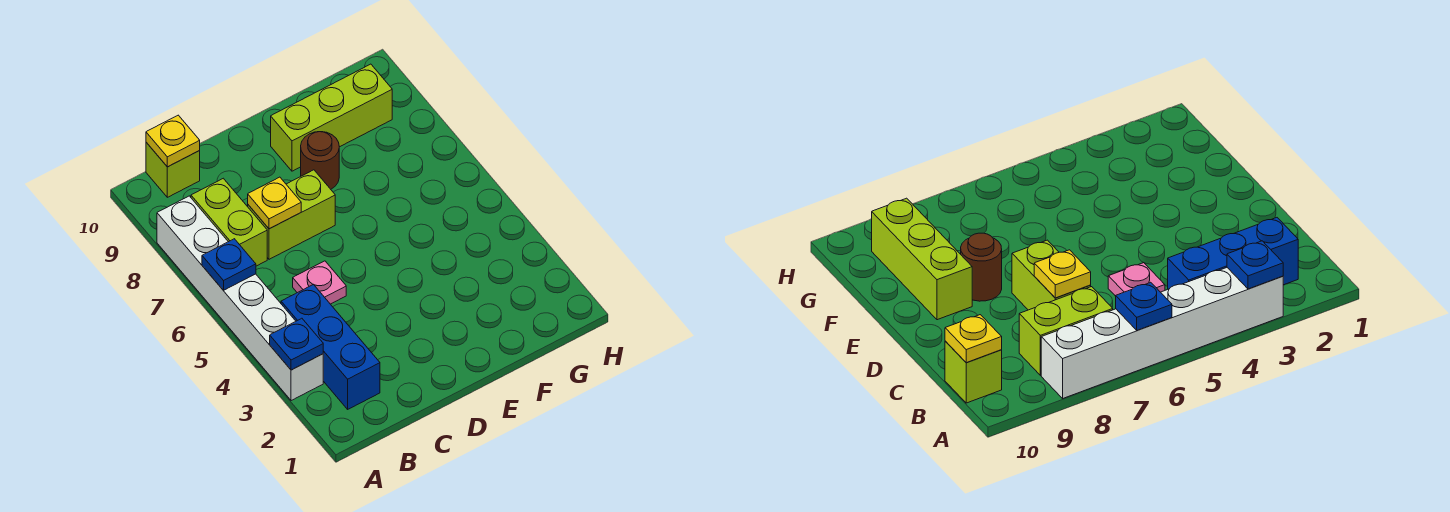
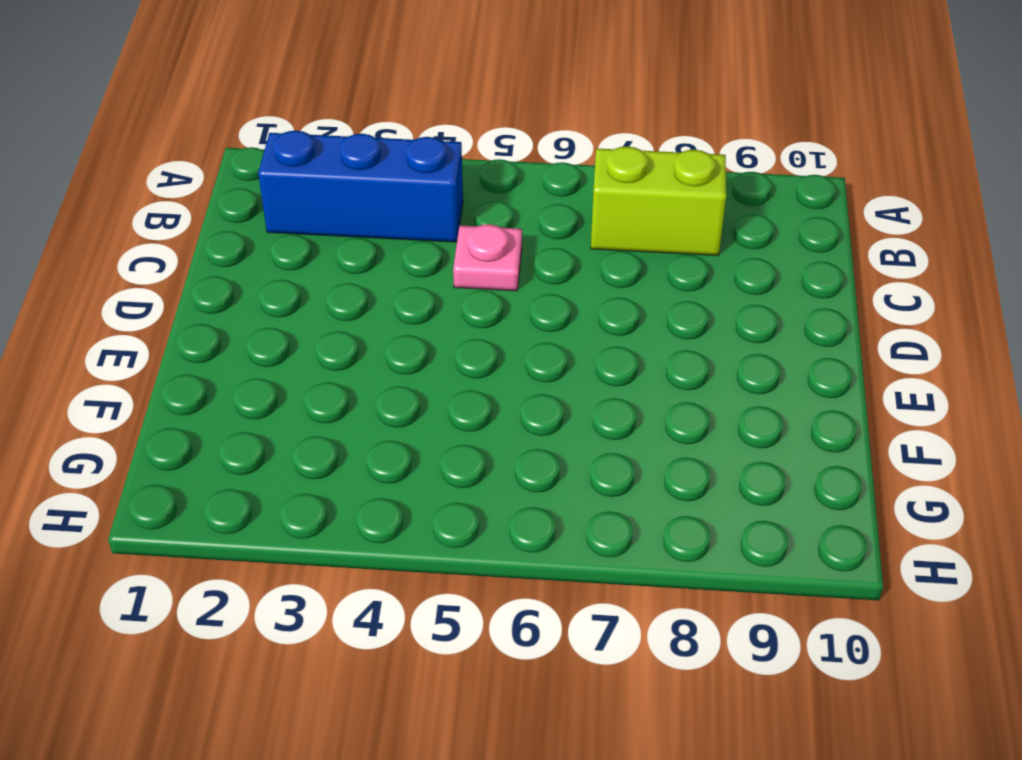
none -> white 1x6 brick [157,196,323,401]
none -> lime 1x1 brick [146,142,200,197]
none -> lime 1x2 brick [248,170,335,259]

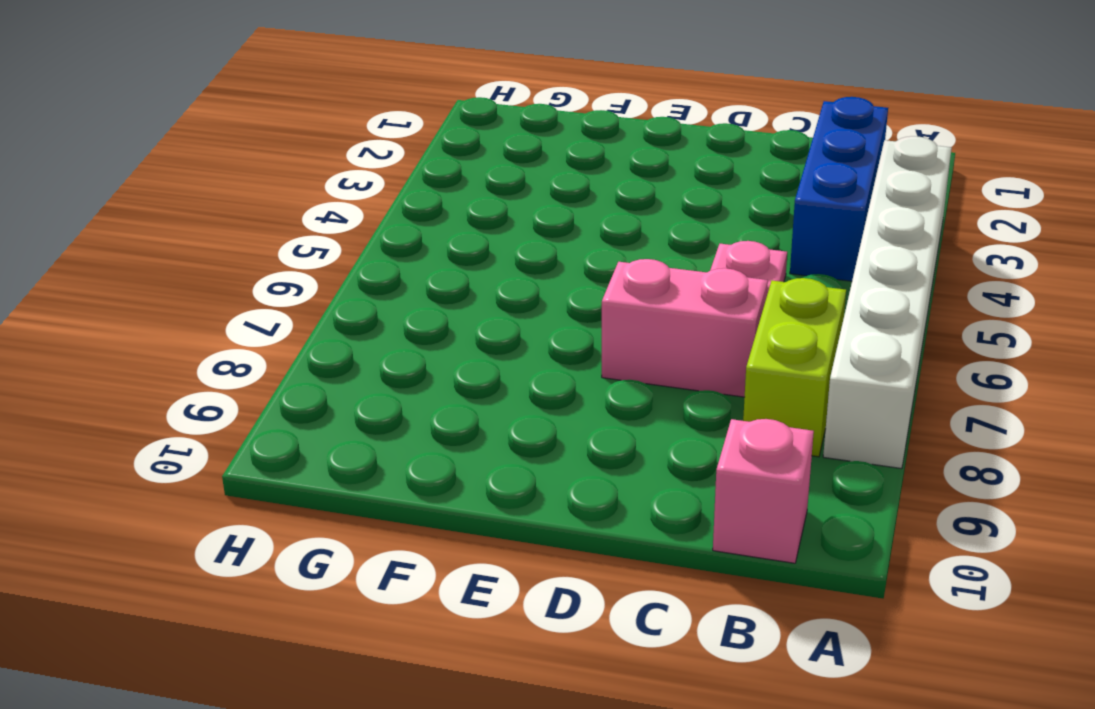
pink 1x1 brick [713,419,814,563] -> lime 1x1 brick [146,142,200,197]
pink 1x2 brick [602,259,768,397] -> lime 1x2 brick [248,170,335,259]
none -> brown 1x1 round brick [301,132,339,189]
none -> lime 1x3 brick [271,64,392,171]
none -> blue 1x1 plate [270,318,323,370]

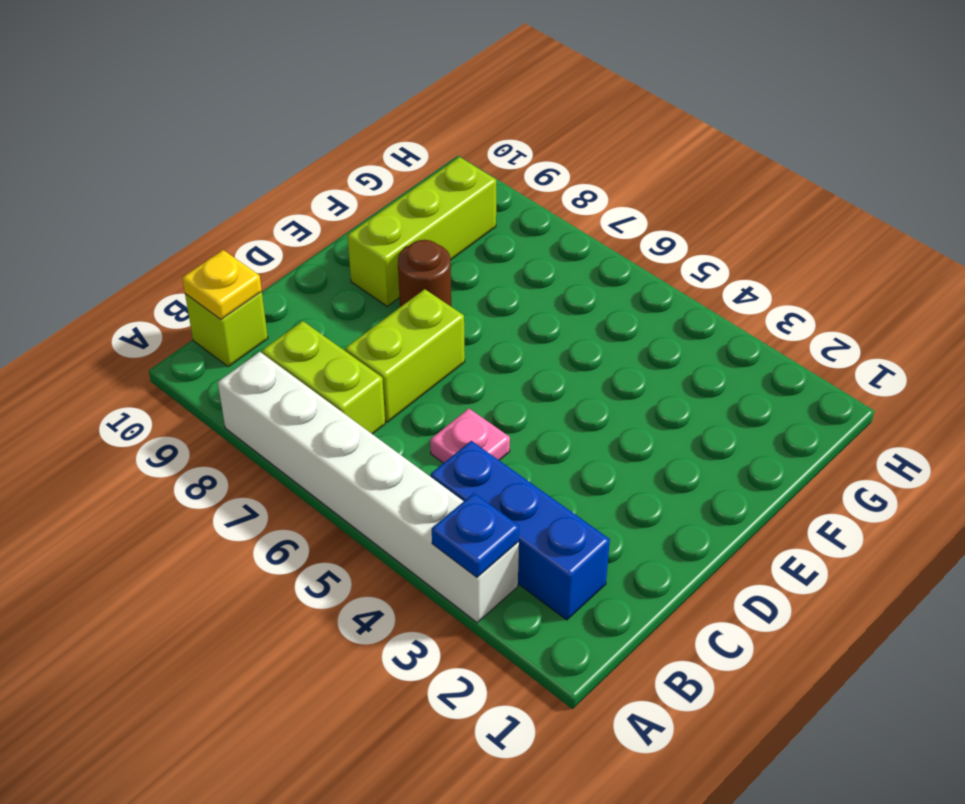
none -> blue 1x1 plate [202,239,256,290]
none -> yellow 1x1 plate [248,177,301,229]

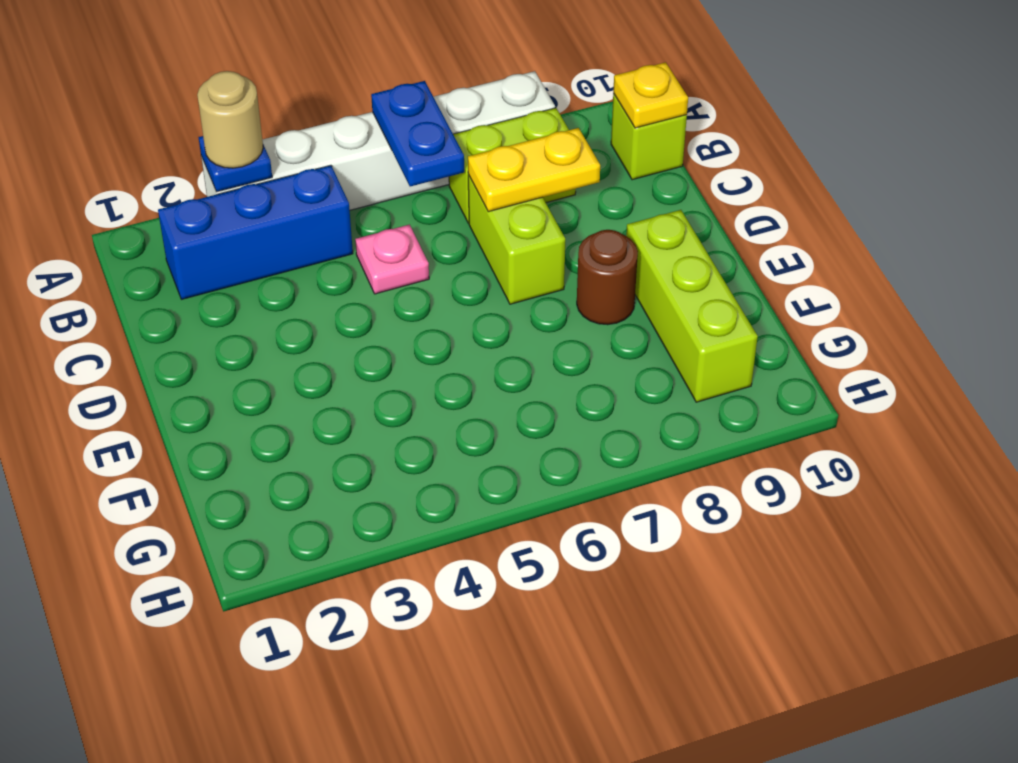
tan 1x1 round brick [197,71,263,168] -> none
blue 1x2 plate [371,81,464,186] -> blue 1x1 plate [202,239,256,290]
yellow 1x2 plate [468,128,600,212] -> yellow 1x1 plate [248,177,301,229]

